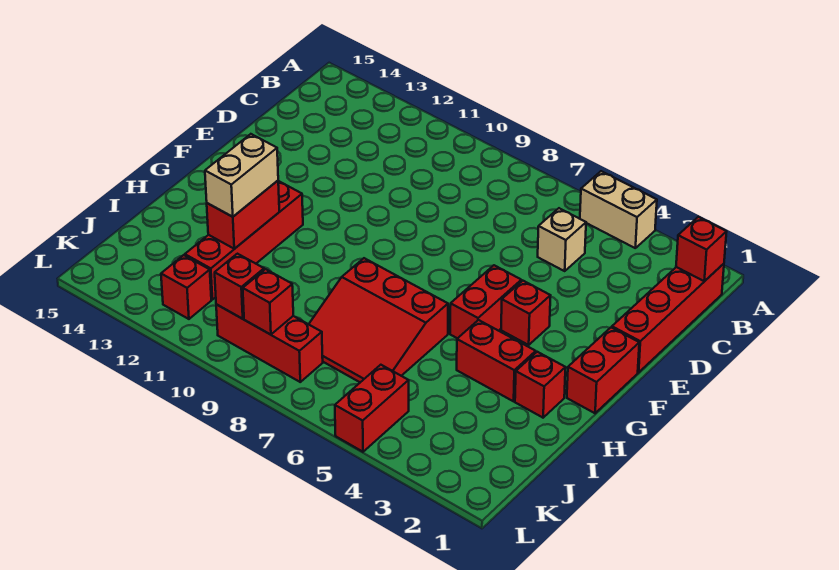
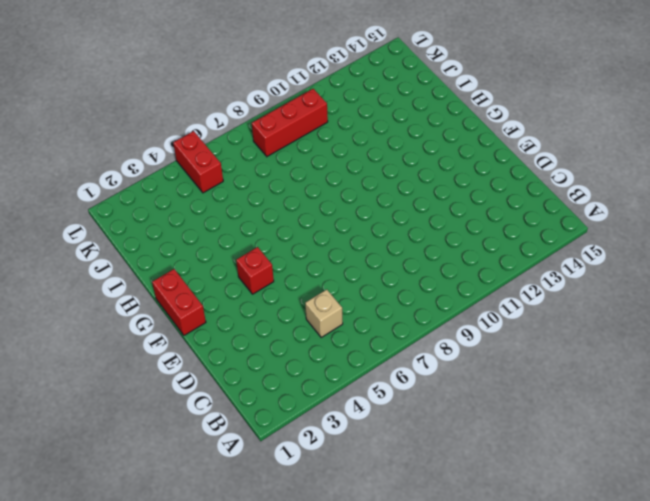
none -> tan 1x2 brick [580,171,657,248]
none -> red 1x4 brick [612,264,724,372]
none -> red 1x2 brick [450,265,521,338]

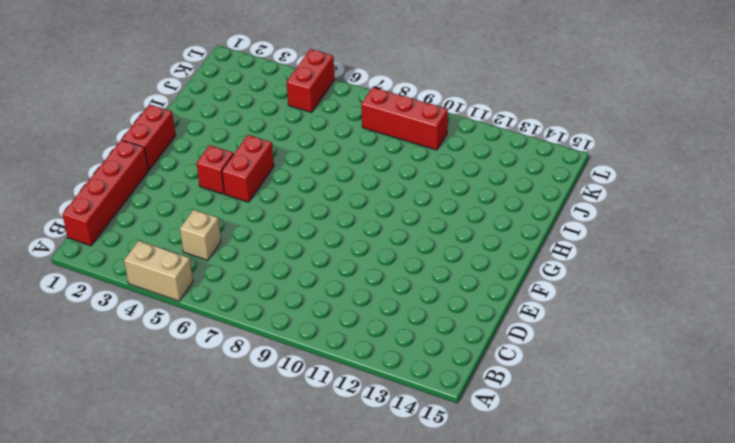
none -> red 1x4 brick [185,181,303,300]
none -> red 1x1 brick [515,352,566,418]
none -> red 1x2 brick [457,320,536,401]

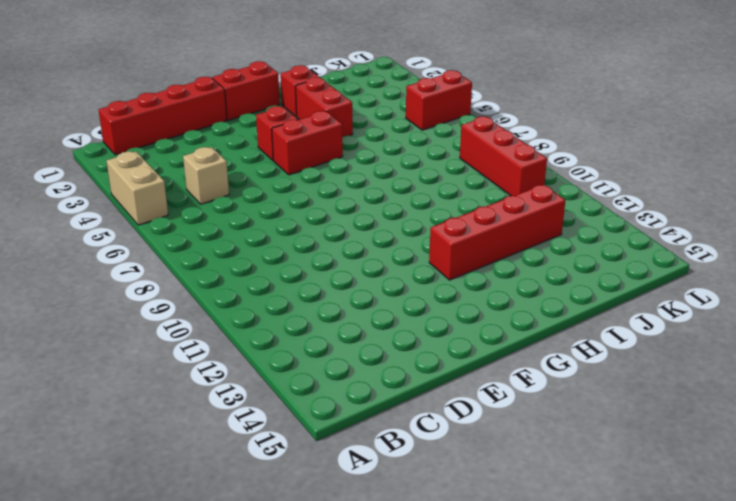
none -> red 3x3 slope [309,258,448,382]
none -> red 1x1 brick [161,255,211,319]
none -> red 1x1 brick [676,217,726,281]

